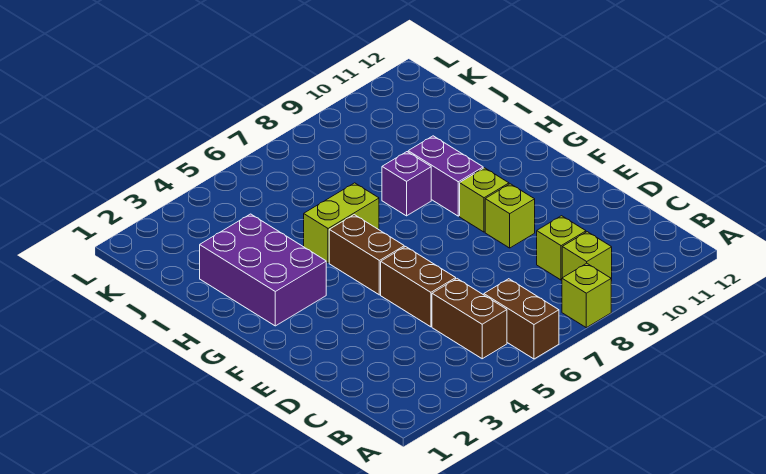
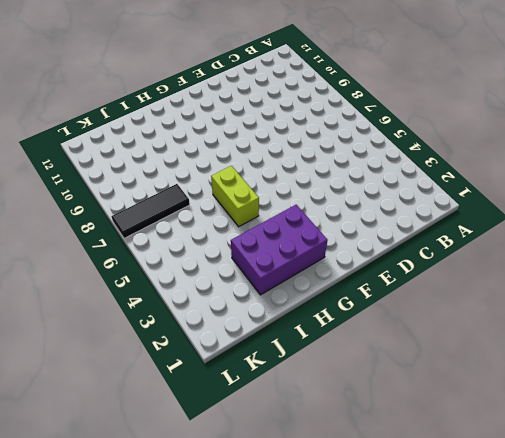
black 1x3 tile [111,184,190,238] -> none
none -> brown 1x2 brick [484,279,559,359]
none -> lime 1x1 brick [562,263,611,328]
none -> brown 1x2 brick [432,279,507,359]

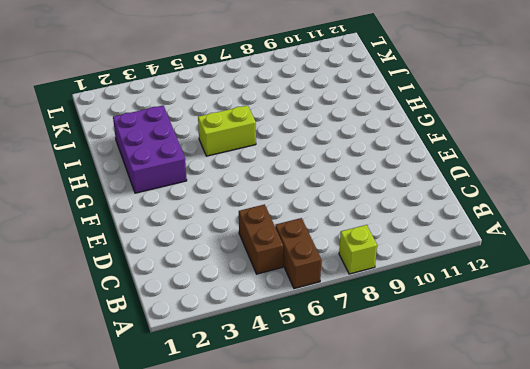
none -> lime 1x1 brick [562,232,612,281]
none -> lime 1x1 brick [537,216,586,280]
none -> brown 1x2 brick [381,247,456,327]

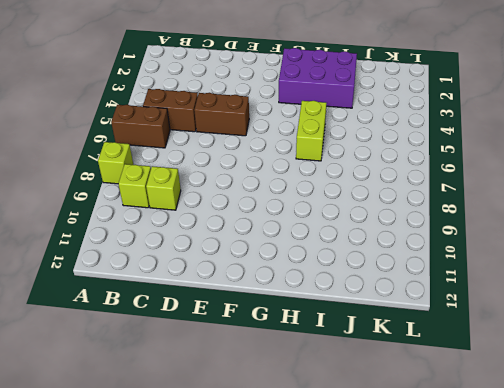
none -> lime 1x1 brick [485,184,535,248]
none -> brown 1x2 brick [329,215,404,295]
none -> lime 1x1 brick [460,168,509,232]

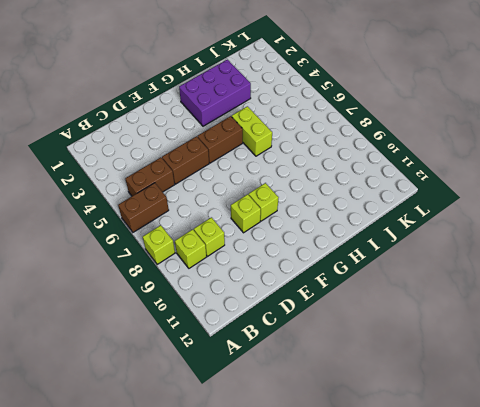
none -> purple 1x2 brick [408,136,483,216]
none -> purple 1x1 brick [382,152,431,216]

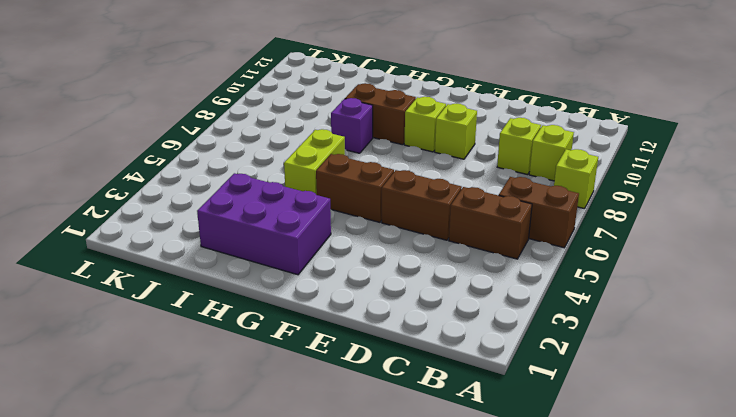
brown 1x2 brick [345,83,416,145] -> purple 1x2 brick [408,136,483,216]

